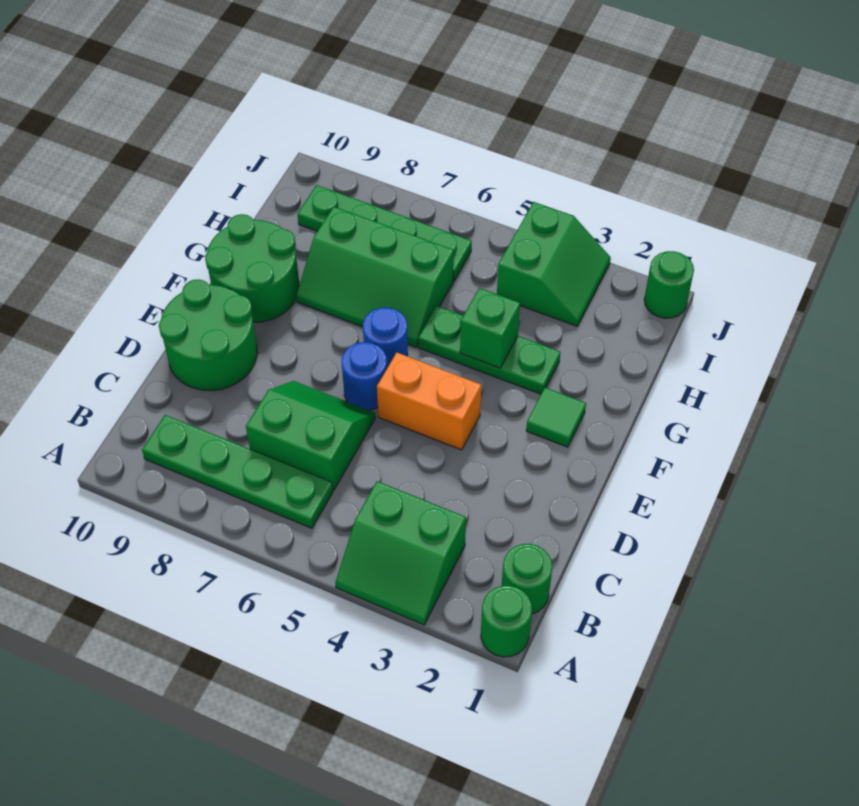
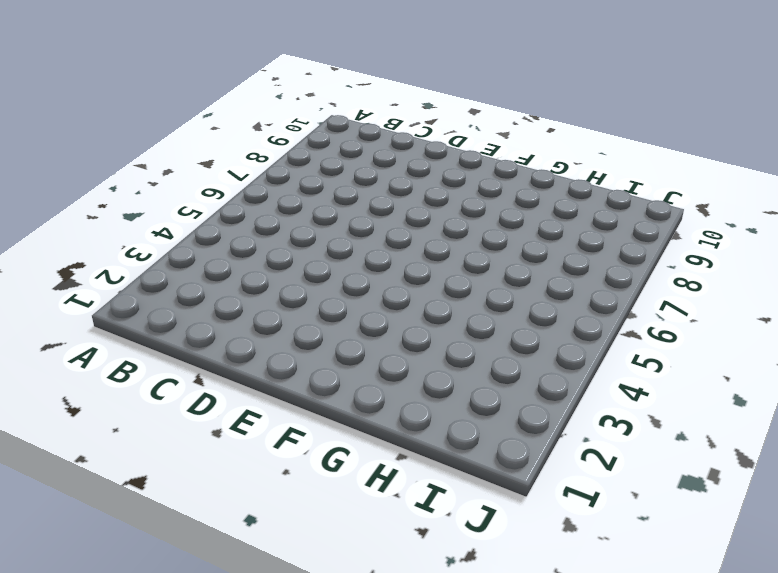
none -> green 1x1 round brick [481,586,532,657]
none -> green 2x2 slope [335,481,466,625]
none -> green 1x1 round brick [502,544,552,614]

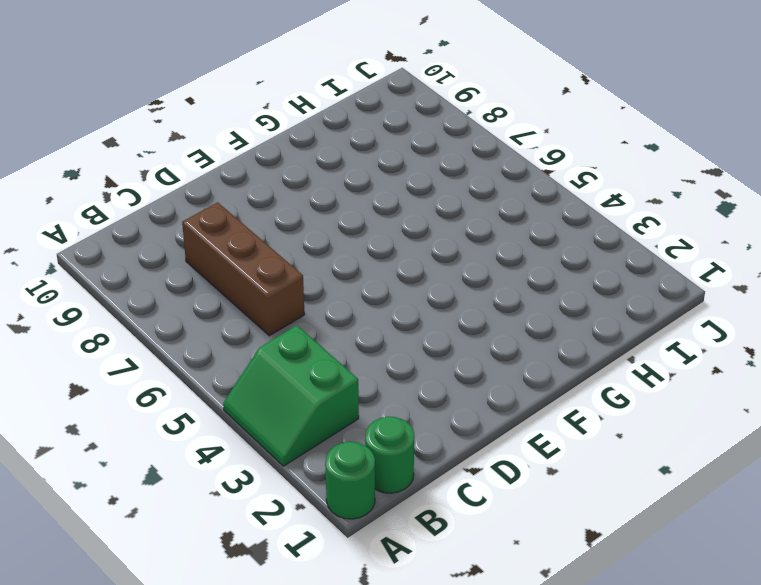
brown 1x3 brick [182,202,305,336] -> green 2x2 slope [246,381,375,490]
none -> green 1x4 plate [142,415,333,528]
none -> green 2x2 round brick [159,279,257,390]
none -> orange 1x2 brick [377,353,481,450]

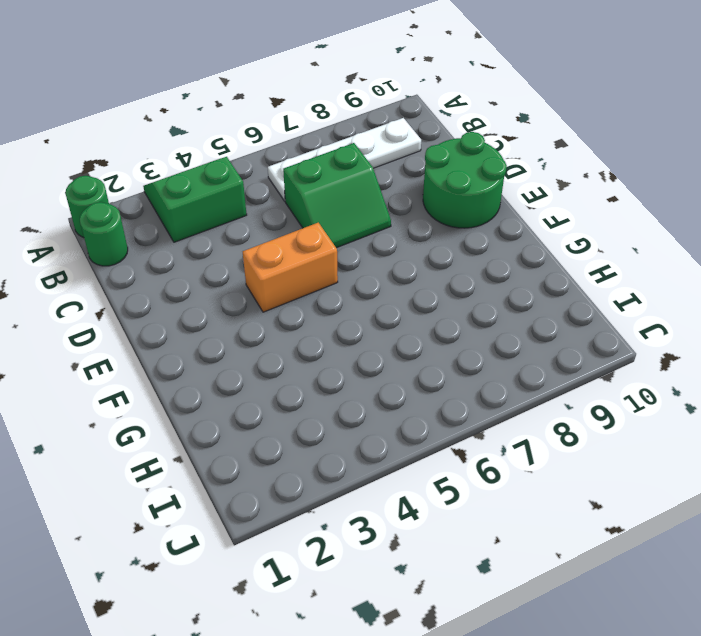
white 1x4 plate [268,118,421,201] -> green 1x4 plate [142,415,333,528]
none -> blue 1x1 round brick [342,342,387,410]
none -> green 1x1 tile [526,388,586,447]
none -> blue 1x1 round brick [363,308,408,368]

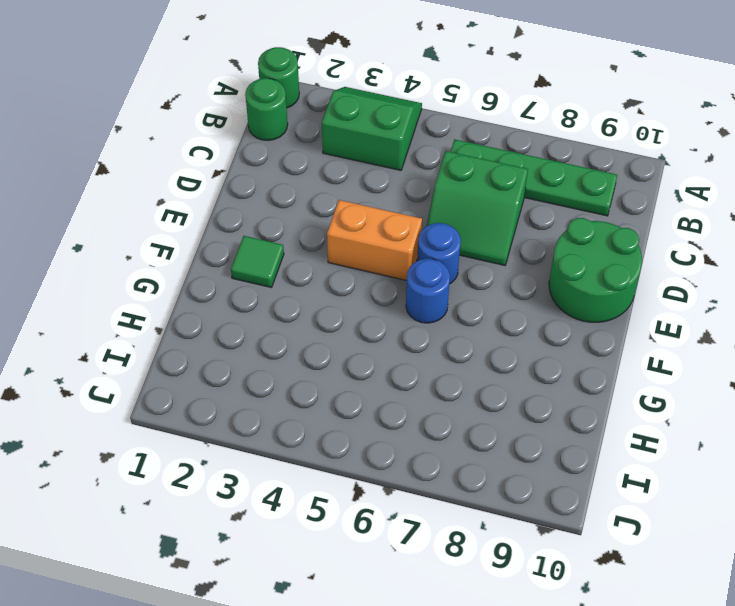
none -> green 2x2 round brick [205,214,299,322]
none -> green 1x3 plate [418,306,560,394]
none -> green 2x3 slope [296,207,454,347]

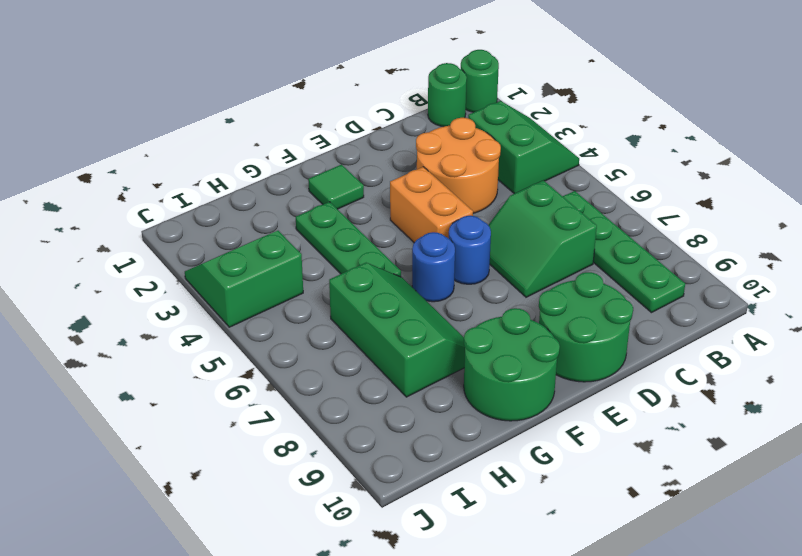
orange 2x2 round brick [416,118,501,213] -> none
none -> green 1x4 plate [298,185,472,281]
none -> green 1x1 round brick [644,251,694,318]
none -> green 1x1 brick [460,288,520,368]

